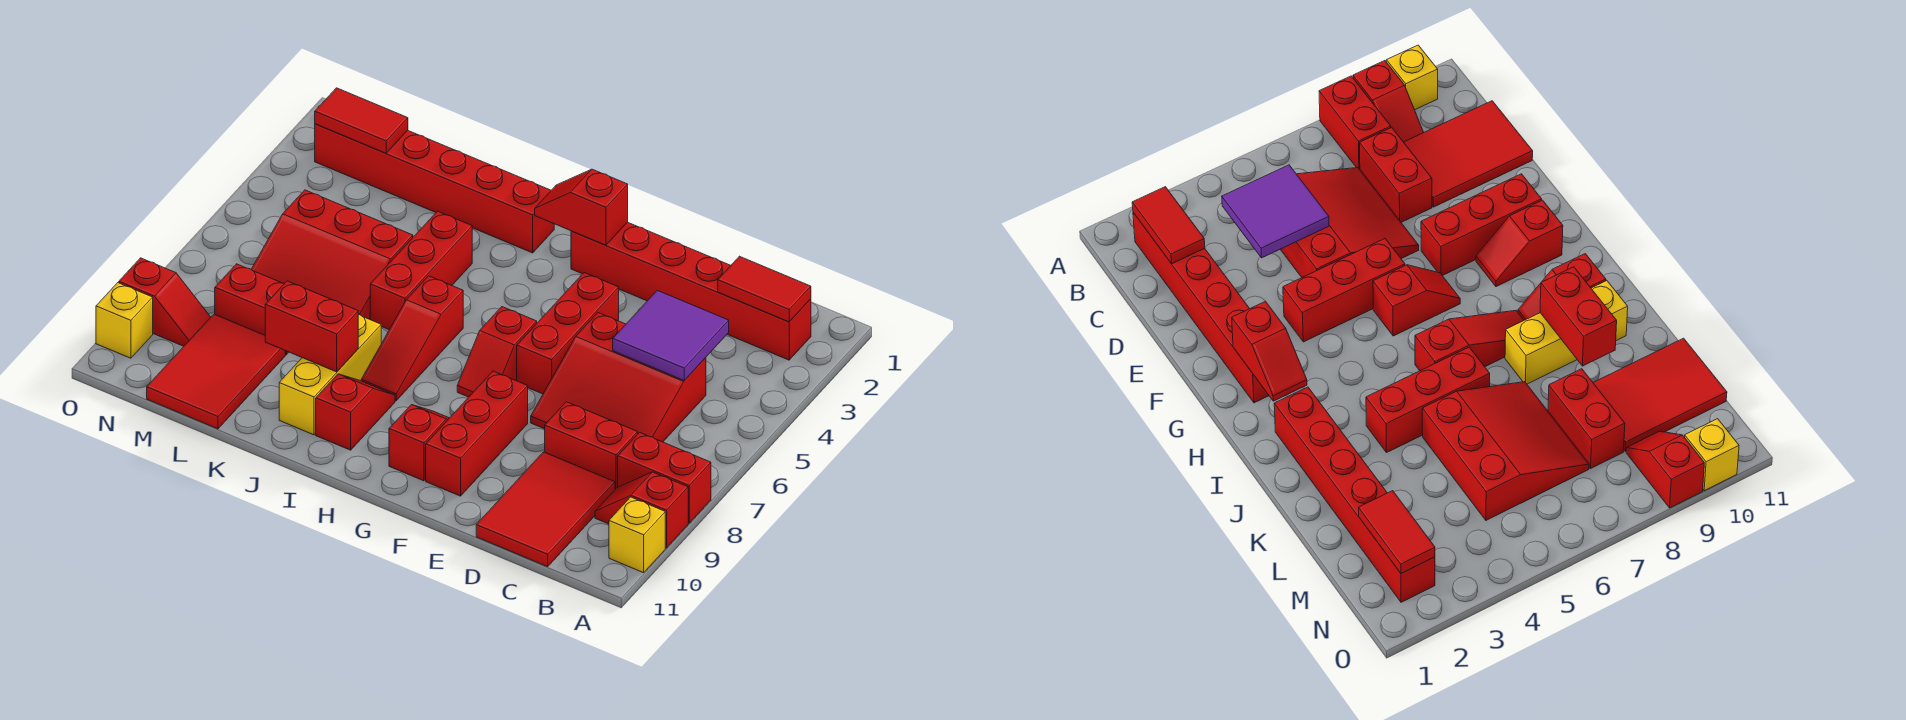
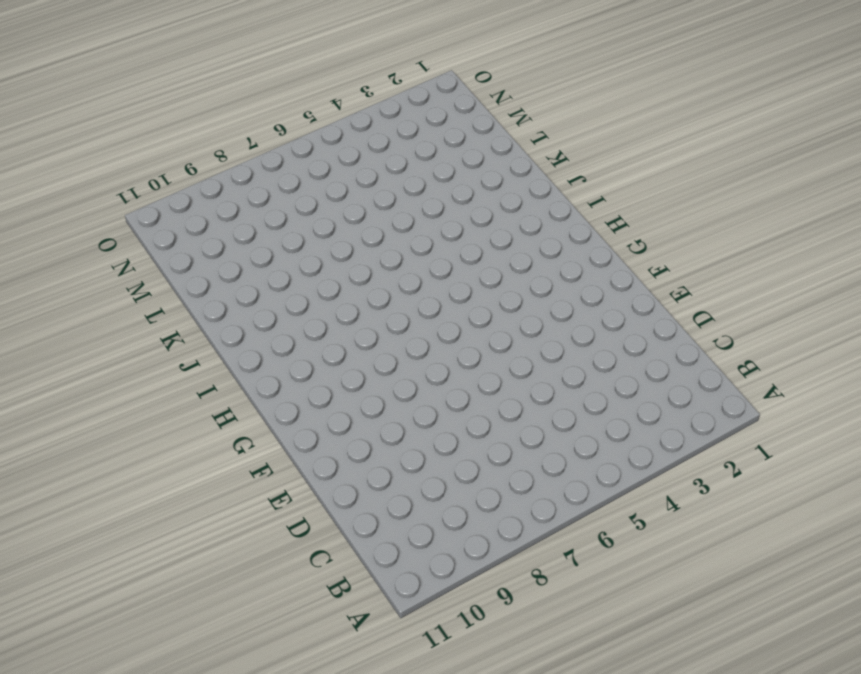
none -> red 1x2 brick [618,432,711,523]
none -> red 1x2 slope [595,472,688,548]
none -> yellow 1x1 brick [609,497,665,573]

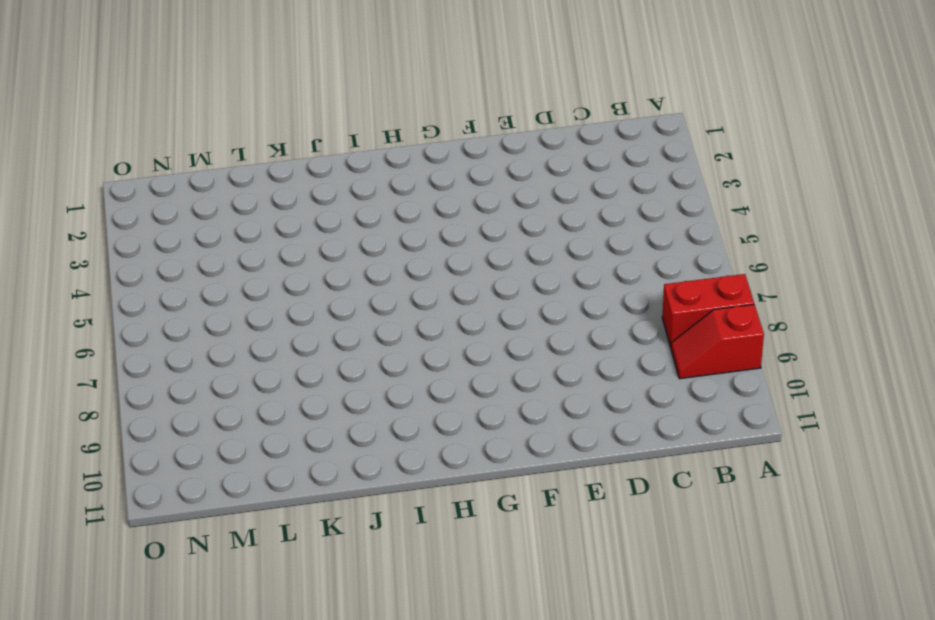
none -> yellow 1x1 brick [609,497,665,573]
none -> red 1x6 brick [571,222,811,360]
none -> red 3x3 slope [531,313,706,442]

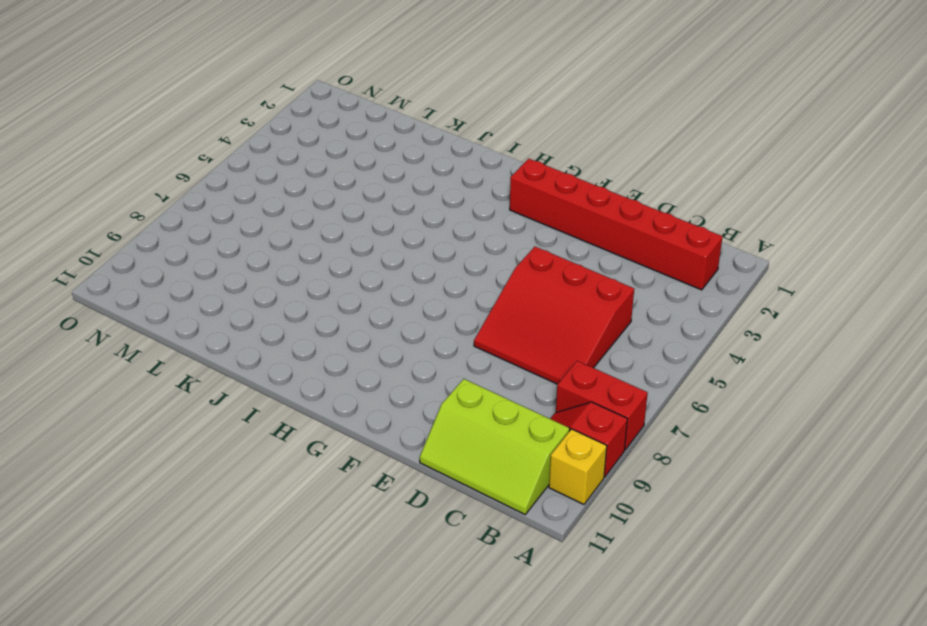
lime 2x3 slope [420,379,570,514] -> red 2x3 tile [476,452,615,567]
none -> red 1x2 brick [545,402,638,489]
none -> red 1x3 brick [517,273,619,394]
none -> red 1x3 brick [426,371,528,496]

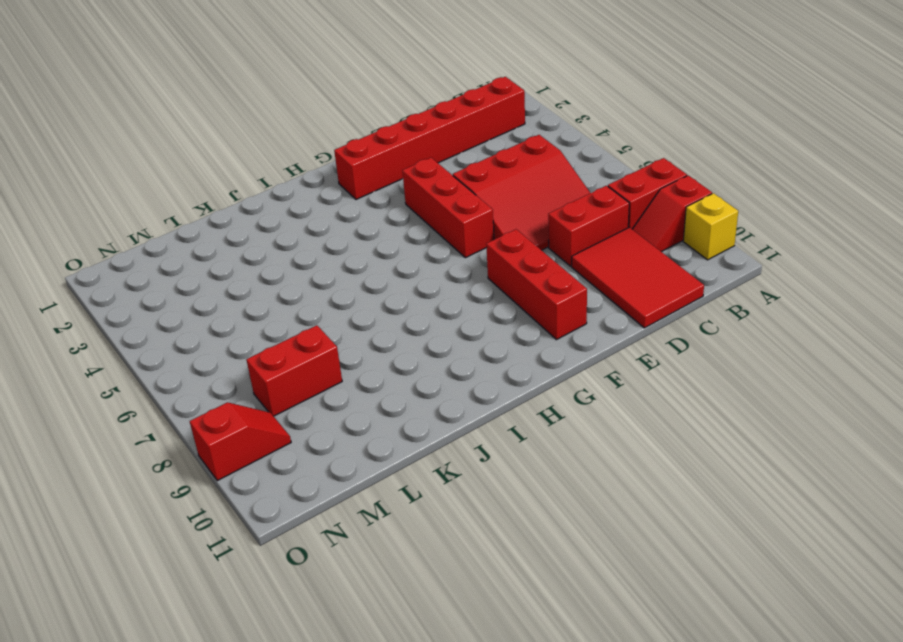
none -> red 1x2 slope [457,307,537,397]
none -> red 1x2 slope [389,405,449,481]
none -> red 1x6 brick [315,124,554,253]

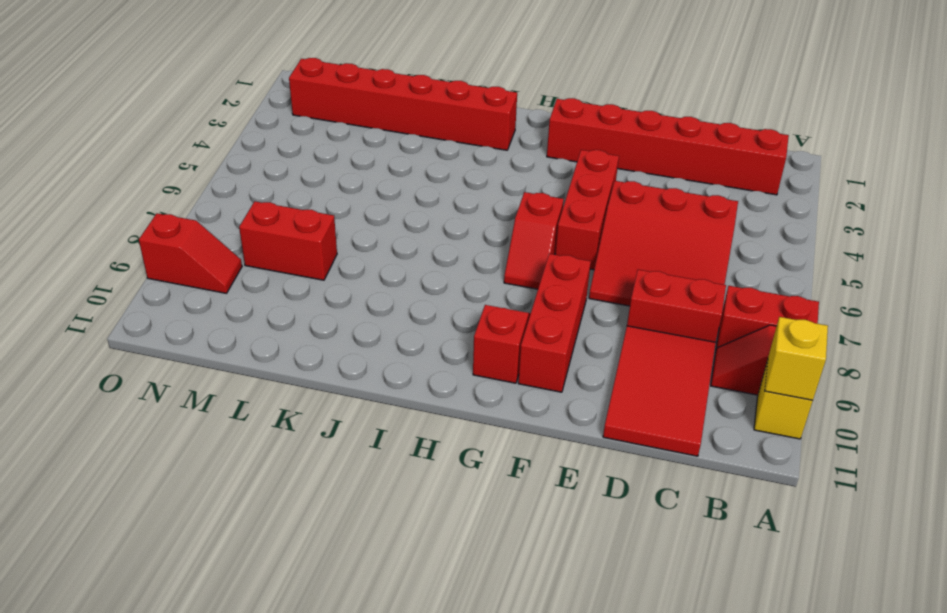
yellow 1x1 brick [765,317,828,401] -> yellow 1x1 brick moved to [96,283,153,358]
none -> red 1x3 slope [361,276,463,401]
none -> red 1x2 slope [316,374,395,450]
none -> red 1x3 brick [370,211,472,330]

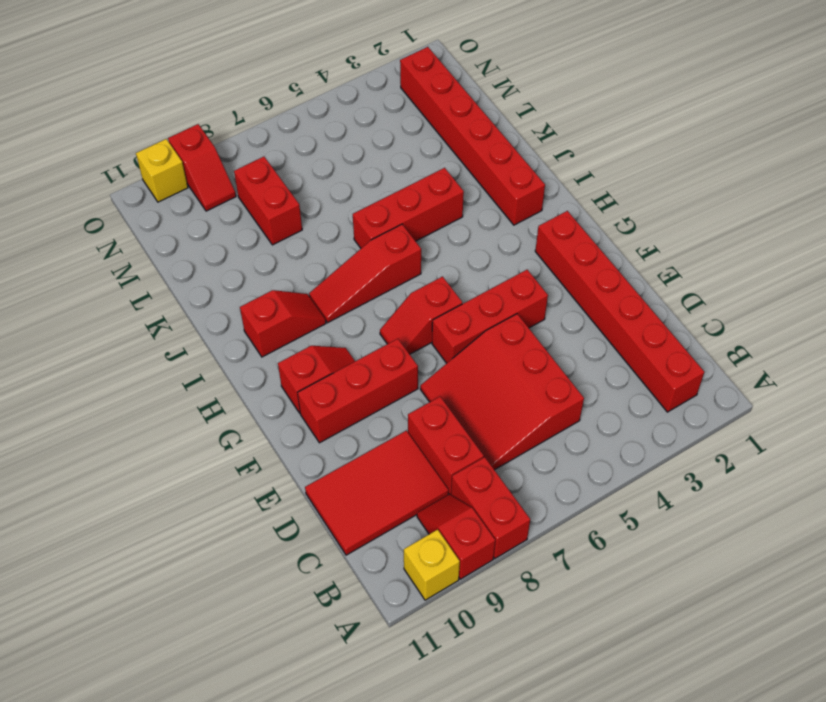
none -> yellow 1x3 brick [279,314,381,435]
none -> red 3x3 slope [251,190,413,319]
none -> red 2x3 tile [147,314,285,429]

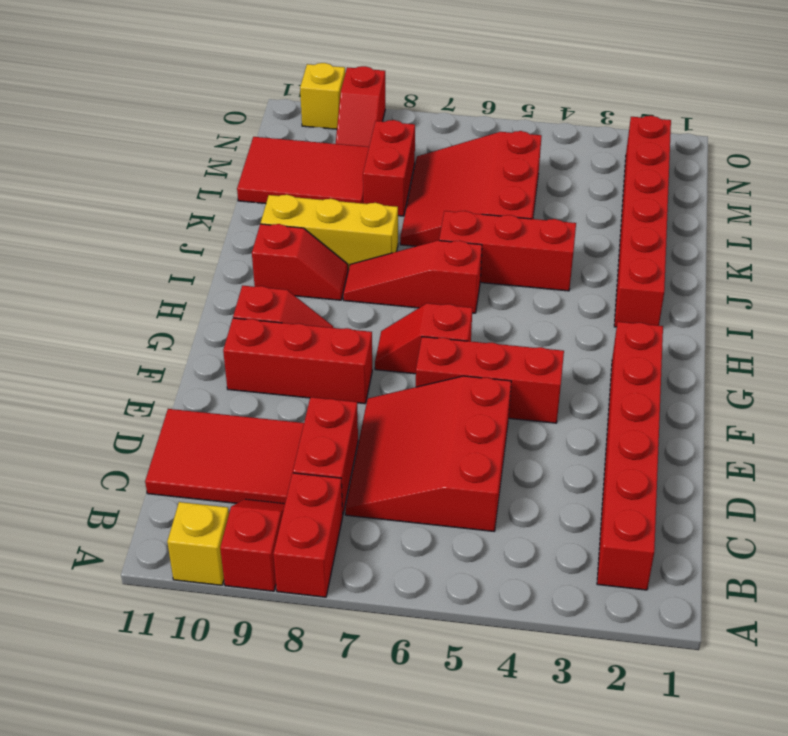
none -> red 1x2 tile [718,256,811,322]
none -> purple 2x2 tile [613,290,729,380]
none -> red 1x2 slope [535,169,628,245]

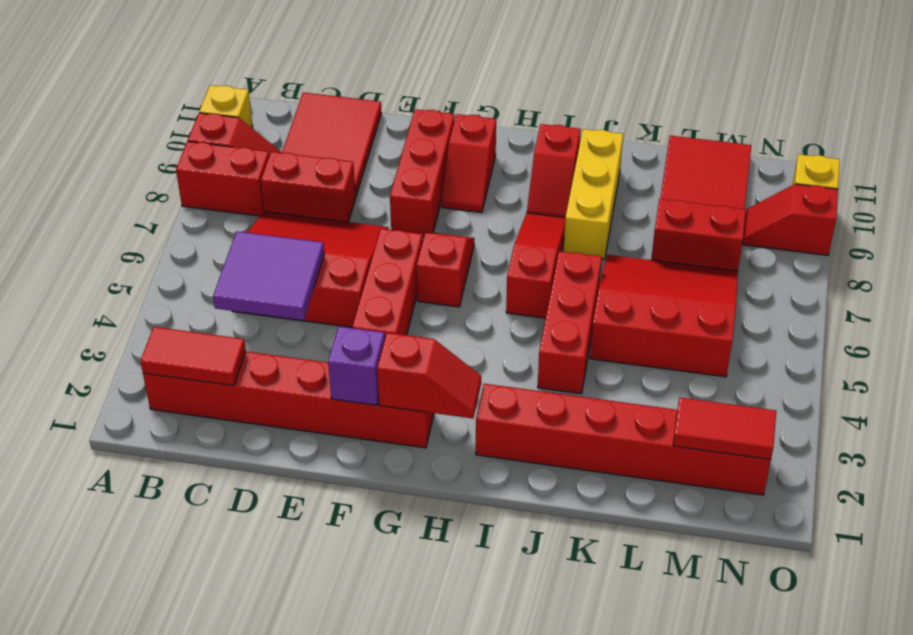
purple 1x1 brick [328,326,385,405] -> none
none -> red 1x2 brick [265,281,358,372]

